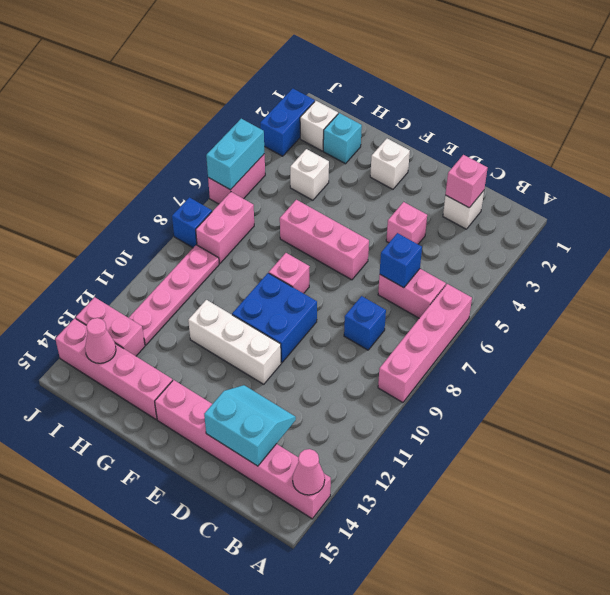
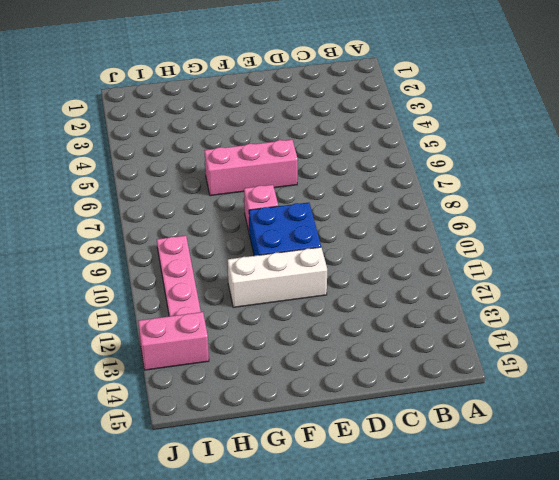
none -> pink 1x4 brick [378,284,472,402]
none -> pink 1x6 brick [155,380,331,519]
none -> pink 1x2 brick [378,269,446,318]

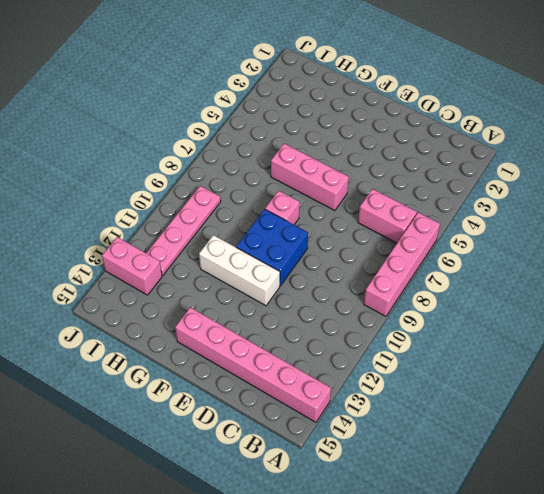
none -> white 1x1 brick [443,191,484,229]
none -> blue 1x1 brick [344,296,386,350]
none -> pink 1x1 brick [386,202,427,244]

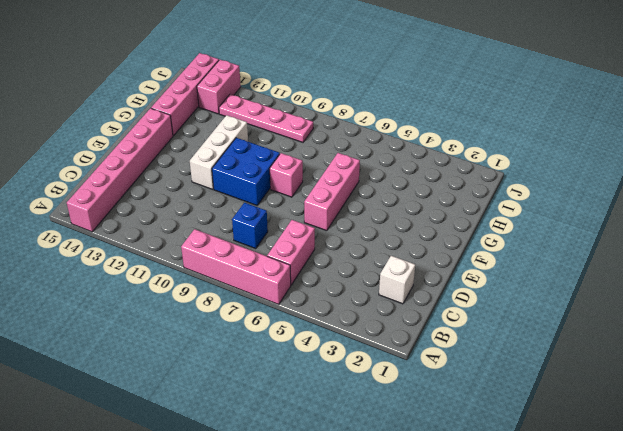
none -> pink 1x1 brick [386,202,427,244]
none -> white 1x1 brick [370,139,410,189]
none -> cyan 1x1 brick [323,113,362,164]

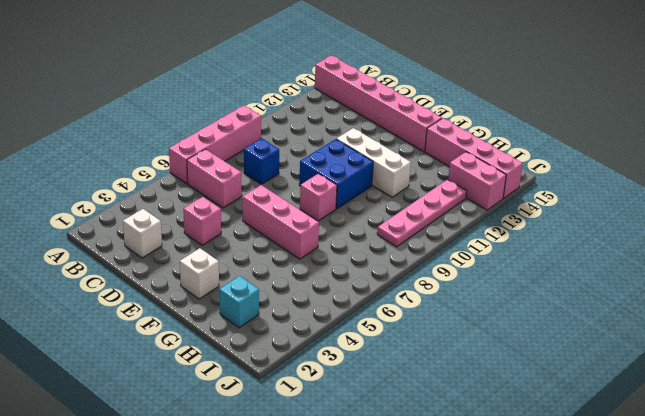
none -> white 1x1 brick [290,149,329,200]
none -> white 1x1 brick [300,101,338,151]
none -> pink 1x2 brick [196,192,254,264]

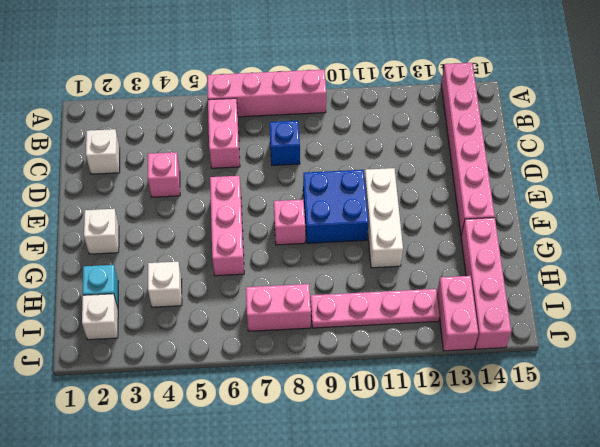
none -> blue 1x2 brick [260,88,315,156]
none -> pink 1x2 brick [208,154,265,204]
none -> blue 1x1 brick [172,197,212,248]

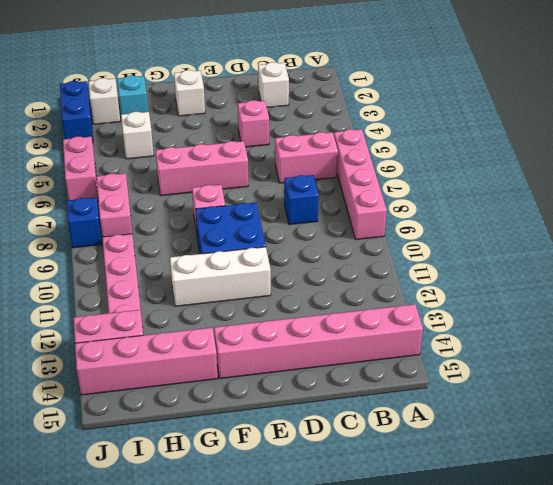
none -> pink 1x1 cone [293,449,325,495]
none -> pink 1x1 brick [445,155,488,208]
none -> blue 1x1 brick [380,233,422,288]

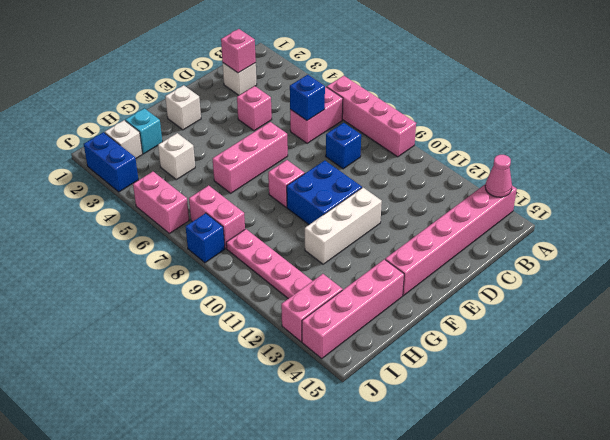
none -> cyan 2x2 slope [204,385,296,466]
none -> pink 1x1 cone [85,318,116,363]
none -> cyan 1x2 brick [206,119,264,190]

